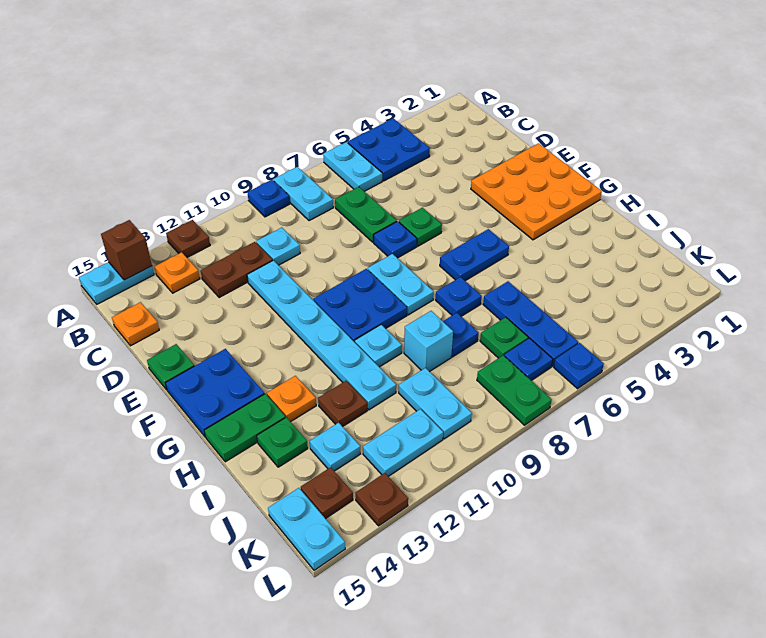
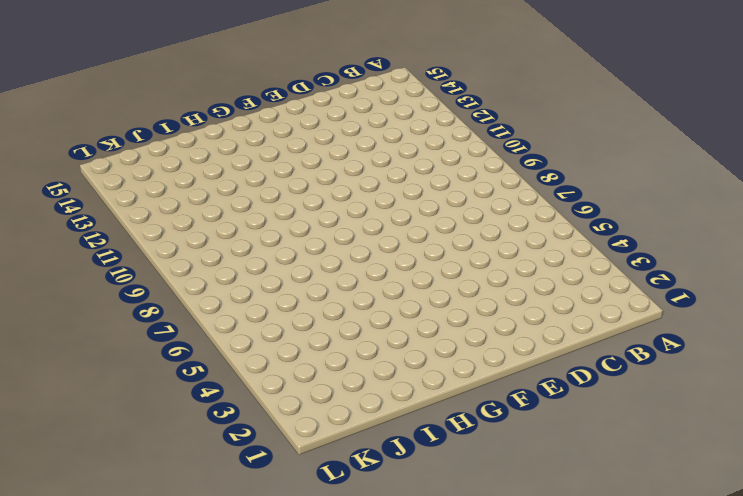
none -> blue 2x2 plate [348,118,430,181]
none -> cyan 1x2 plate [323,142,382,191]
none -> cyan 1x2 plate [273,167,333,221]
none -> blue 1x1 plate [247,180,290,217]

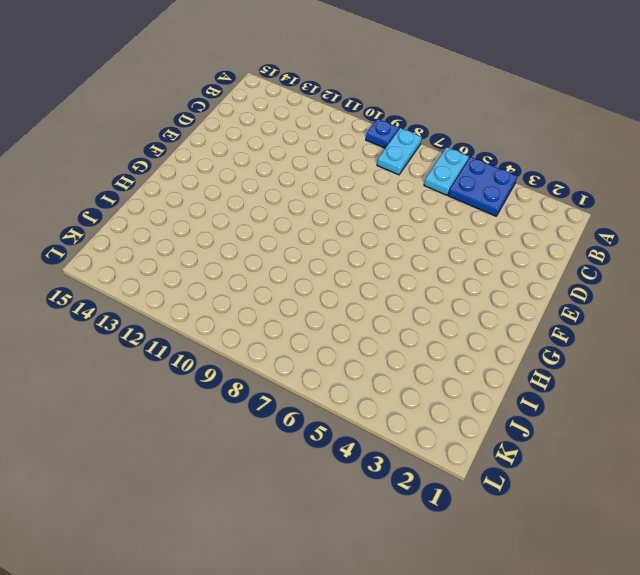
none -> brown 1x1 plate [166,220,210,257]
none -> cyan 1x2 plate [79,262,154,304]
none -> orange 1x1 plate [155,252,200,293]
none -> green 1x2 plate [335,187,397,242]

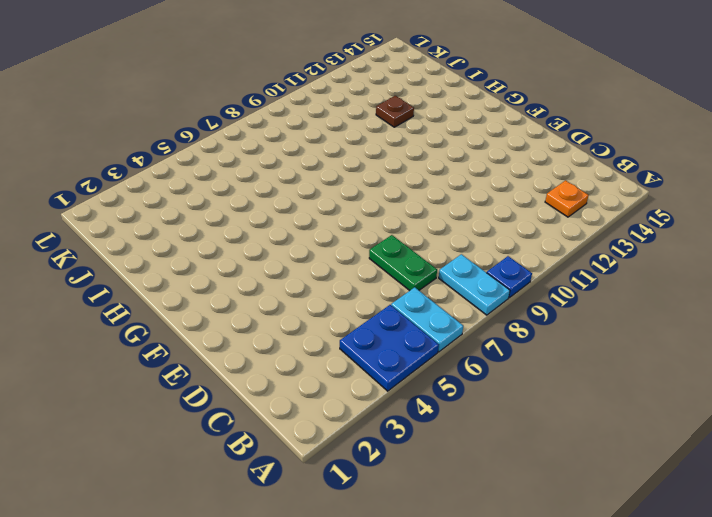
none -> brown 1x1 plate [166,220,210,257]
none -> cyan 1x2 plate [79,262,154,304]
none -> cyan 1x1 plate [256,228,300,265]
none -> brown 1x2 plate [201,242,273,298]

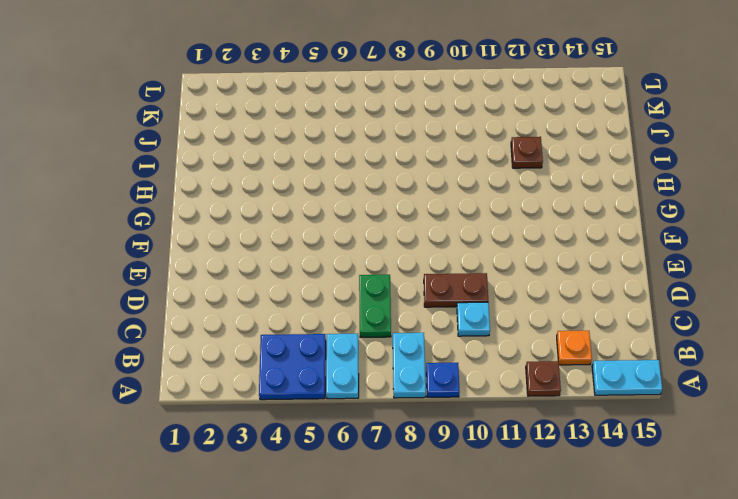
brown 1x2 plate [424,273,488,307] -> brown 1x2 plate moved to [201,242,273,298]
none -> orange 1x1 plate [112,302,159,346]
none -> cyan 1x6 plate [247,260,396,410]
none -> orange 3x3 plate [471,143,602,240]
none -> green 1x1 plate [399,208,442,246]

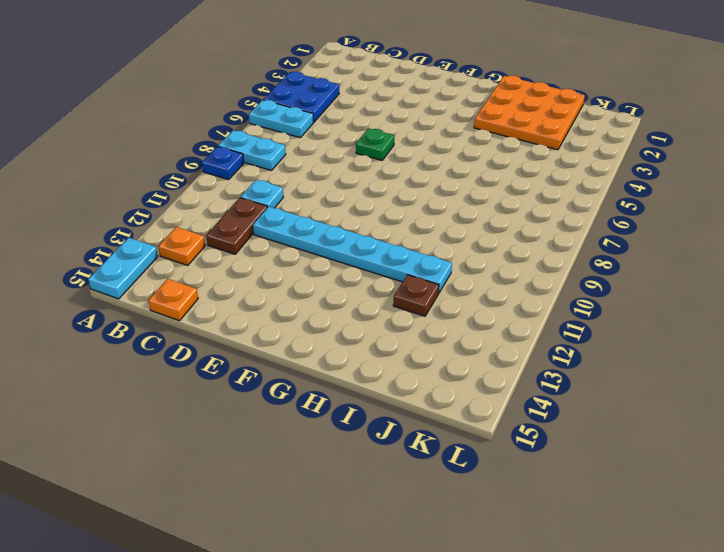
orange 3x3 plate [474,76,585,150] -> orange 3x3 plate moved to [471,143,602,240]
none -> brown 1x1 plate [166,220,210,257]
none -> green 1x2 plate [335,187,397,242]
none -> blue 1x1 plate [374,221,417,258]
none -> green 1x1 plate [147,344,194,390]

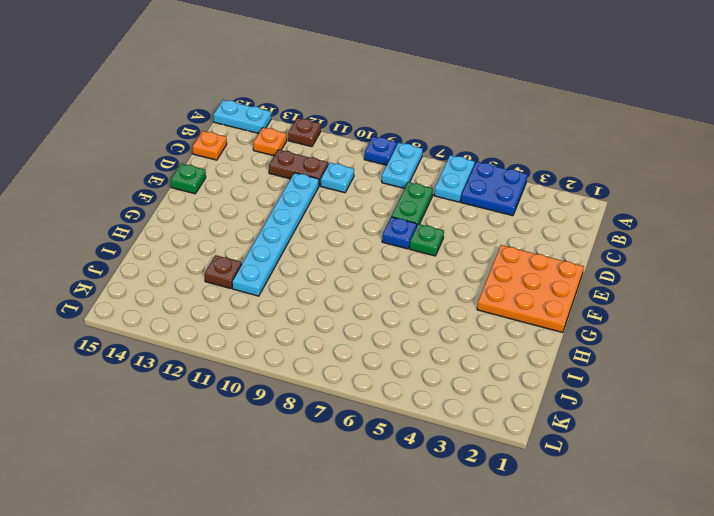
none -> cyan 1x2 plate [368,254,434,315]
none -> blue 2x2 plate [313,269,407,342]
none -> blue 2x2 plate [166,349,264,437]
none -> blue 1x2 plate [440,229,509,281]

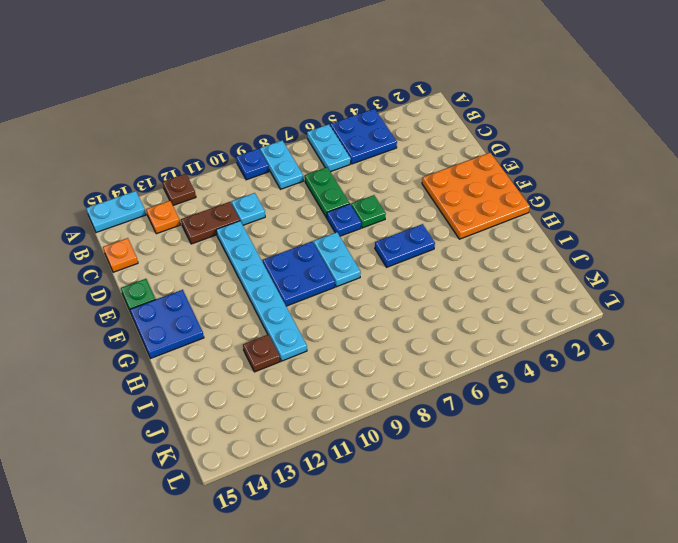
none -> blue 1x1 plate [436,277,482,316]
none -> cyan 1x1 plate [355,325,402,367]
none -> orange 1x1 plate [267,376,316,422]
none -> green 1x2 plate [204,394,285,462]

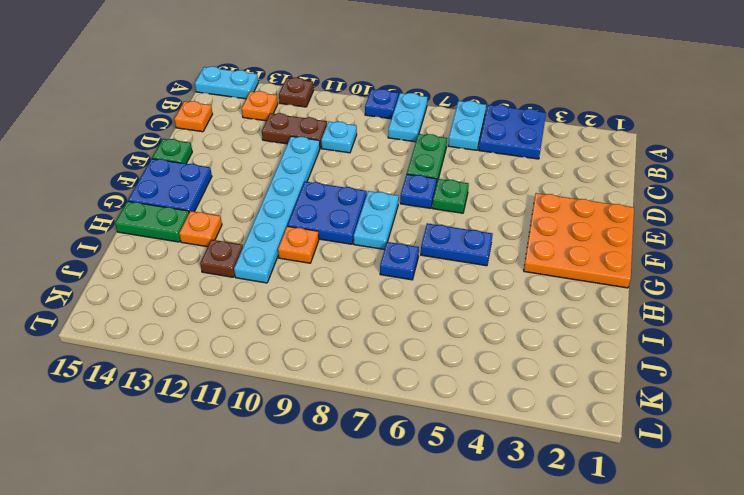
orange 1x1 plate [278,226,319,263] -> cyan 1x1 plate [355,325,402,367]
none -> blue 1x3 plate [483,281,578,366]
none -> blue 1x1 plate [443,313,478,357]
none -> cyan 1x1 brick [404,311,453,372]
none -> green 1x1 plate [257,417,308,467]

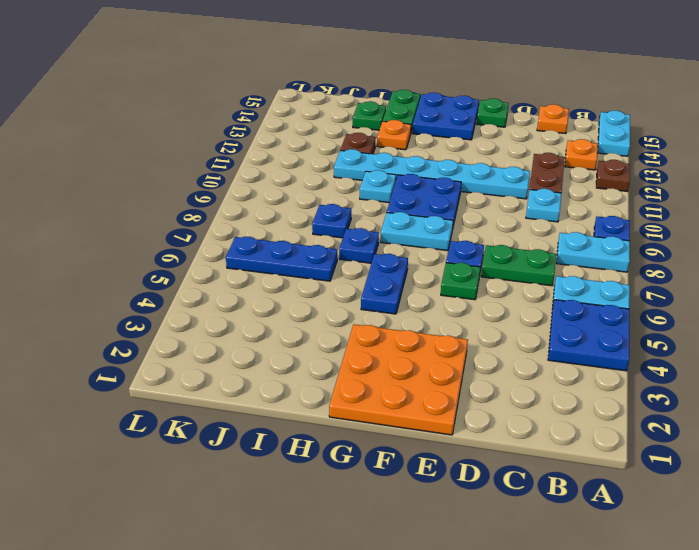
none -> cyan 1x1 brick [404,311,453,372]
none -> green 1x1 plate [480,317,528,358]
none -> cyan 1x2 plate [399,368,472,439]
none -> cyan 1x1 plate [310,423,360,471]

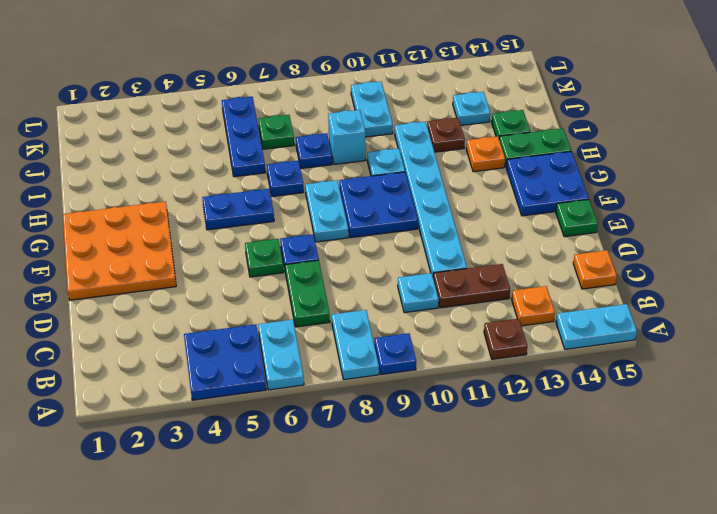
none -> blue 1x1 plate [504,338,553,381]
none -> green 1x2 plate [477,355,552,425]
none -> cyan 1x2 plate [363,409,443,476]
none -> brown 1x1 plate [301,467,353,519]

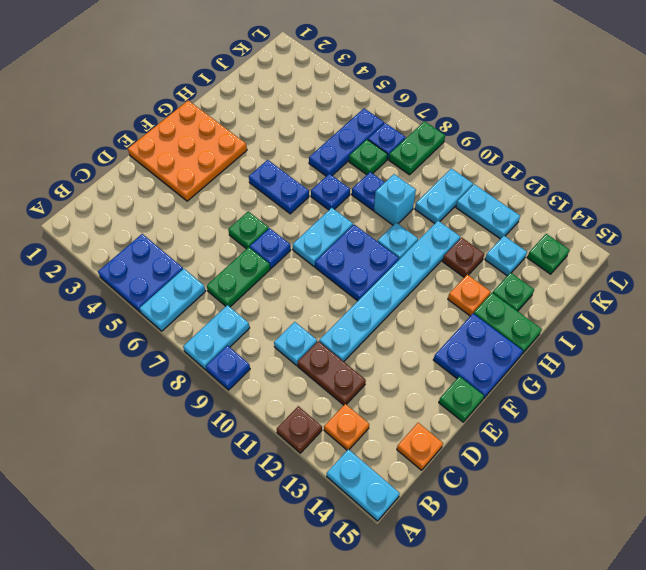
green 1x1 plate [527,234,570,274] -> brown 1x1 plate [301,467,353,519]
none -> cyan 1x2 plate [268,488,345,570]
none -> blue 1x1 plate [554,343,604,389]
none -> brown 1x1 plate [356,473,408,526]
none -> brown 1x1 brick [101,220,152,280]

